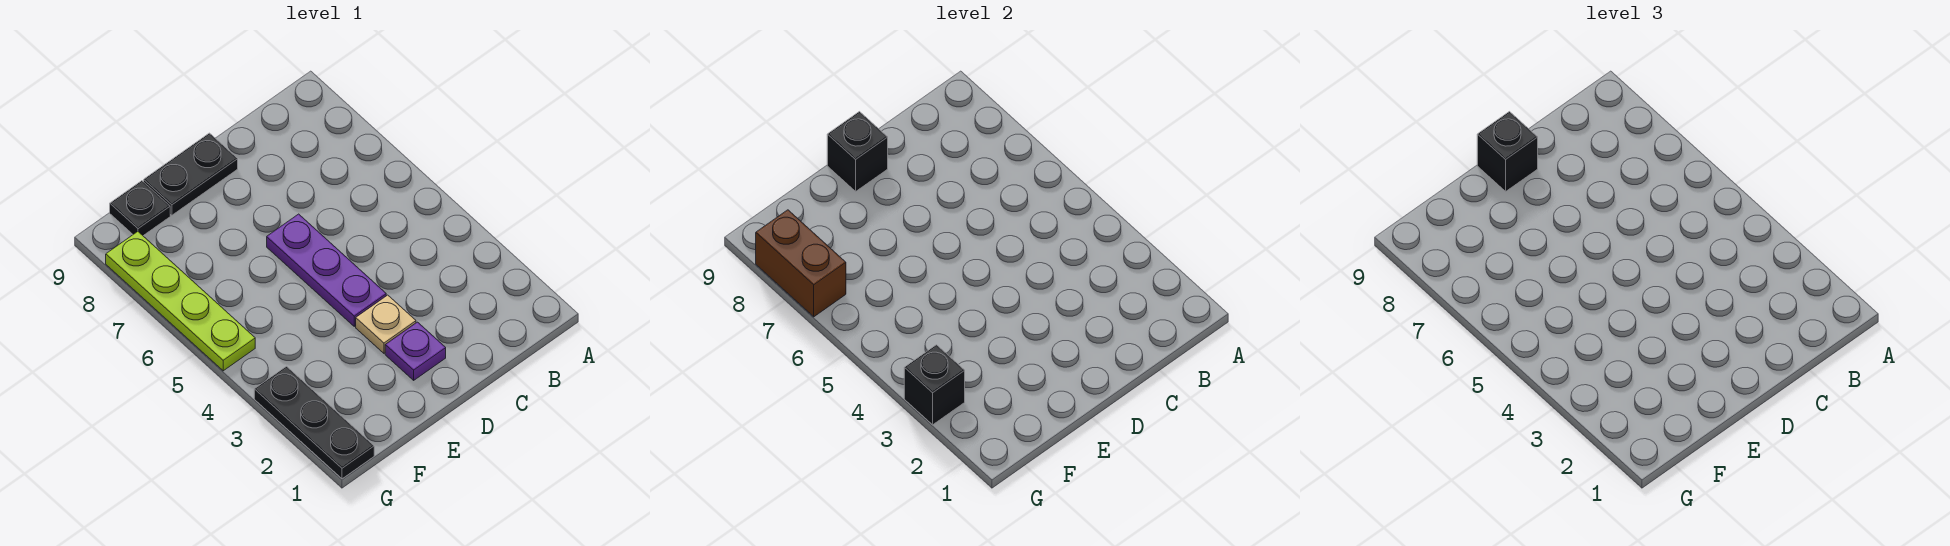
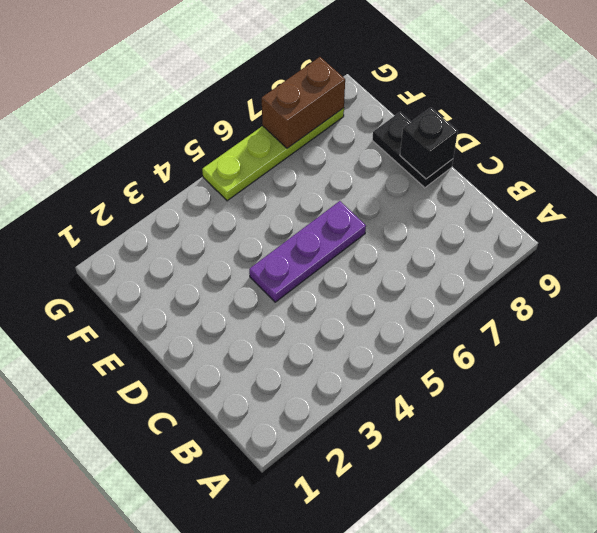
none -> purple 1x1 plate [385,322,446,380]
none -> tan 1x1 plate [356,295,416,353]

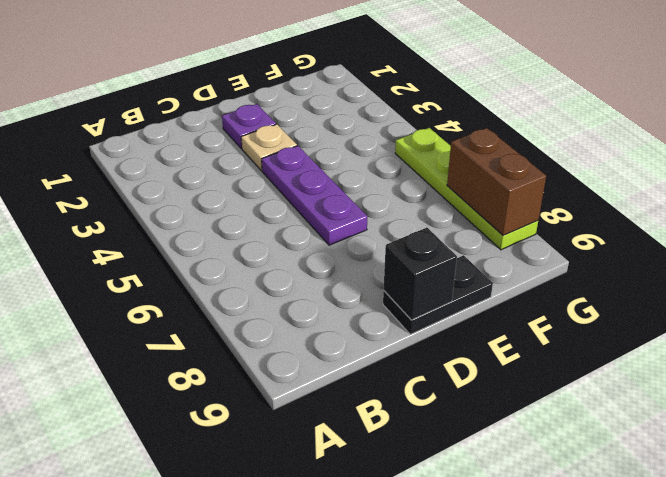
none -> black 1x1 plate [110,181,170,236]
none -> black 1x3 plate [254,366,374,479]

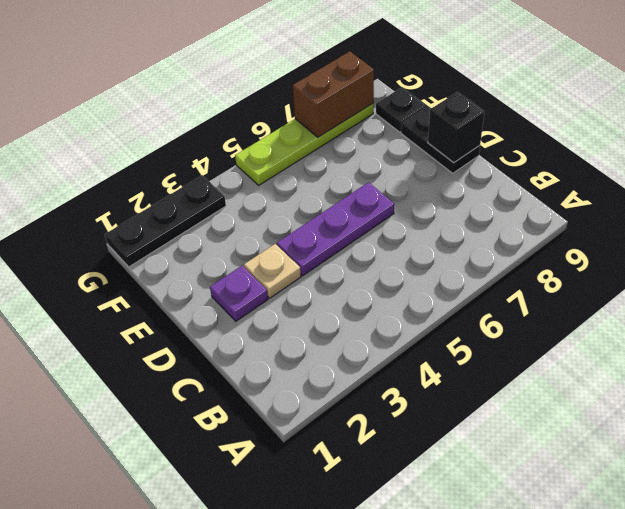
none -> black 1x1 brick [904,345,965,425]
none -> black 1x1 brick [1477,112,1538,191]

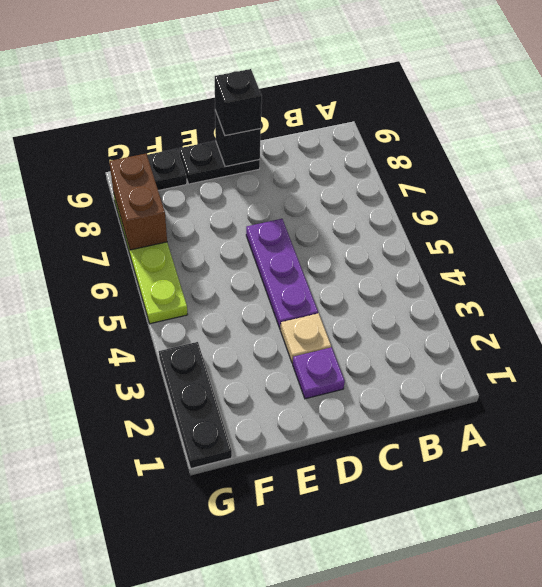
none -> black 1x1 brick [904,345,965,425]

